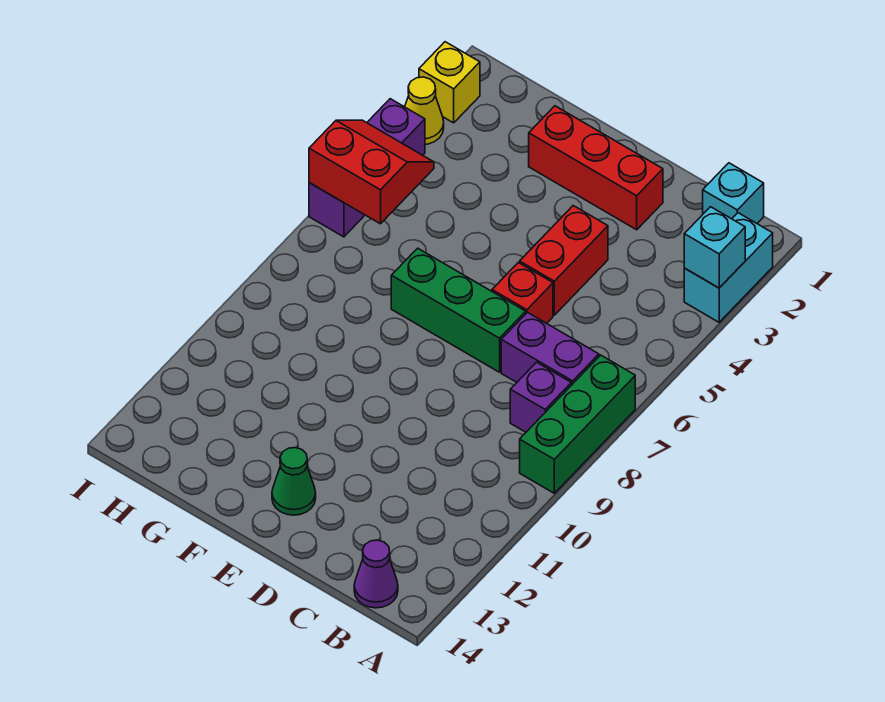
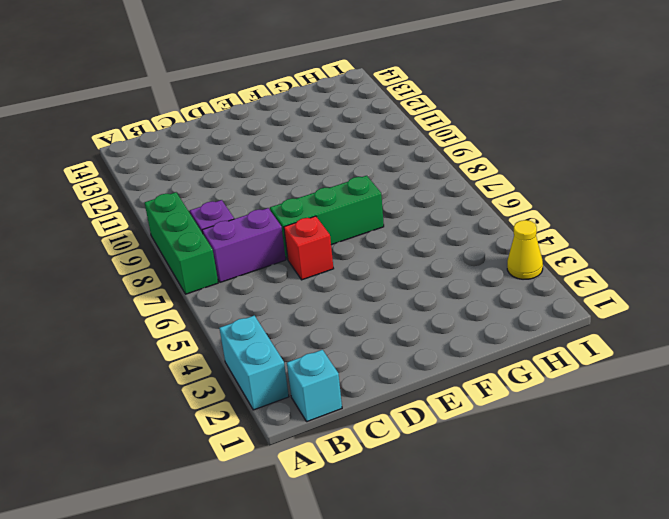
none -> purple 1x1 cone [354,540,398,608]
none -> red 1x3 brick [529,106,663,230]
none -> red 1x2 brick [520,206,608,315]

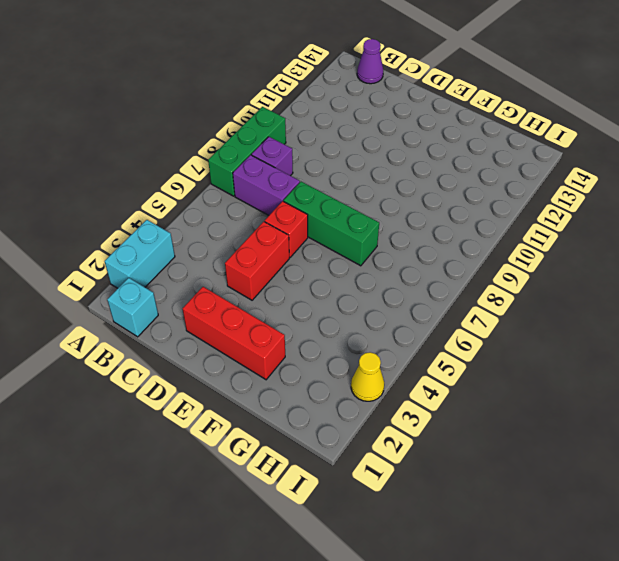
none -> green 1x1 cone [272,448,316,515]
none -> yellow 1x1 brick [419,42,480,123]
none -> purple 1x3 brick [309,99,425,237]

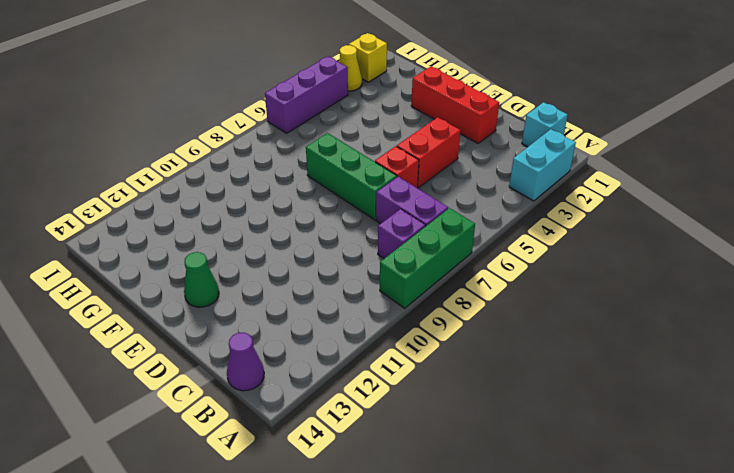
none -> cyan 1x1 brick [684,207,745,288]
none -> red 2x2 slope [309,120,434,224]

